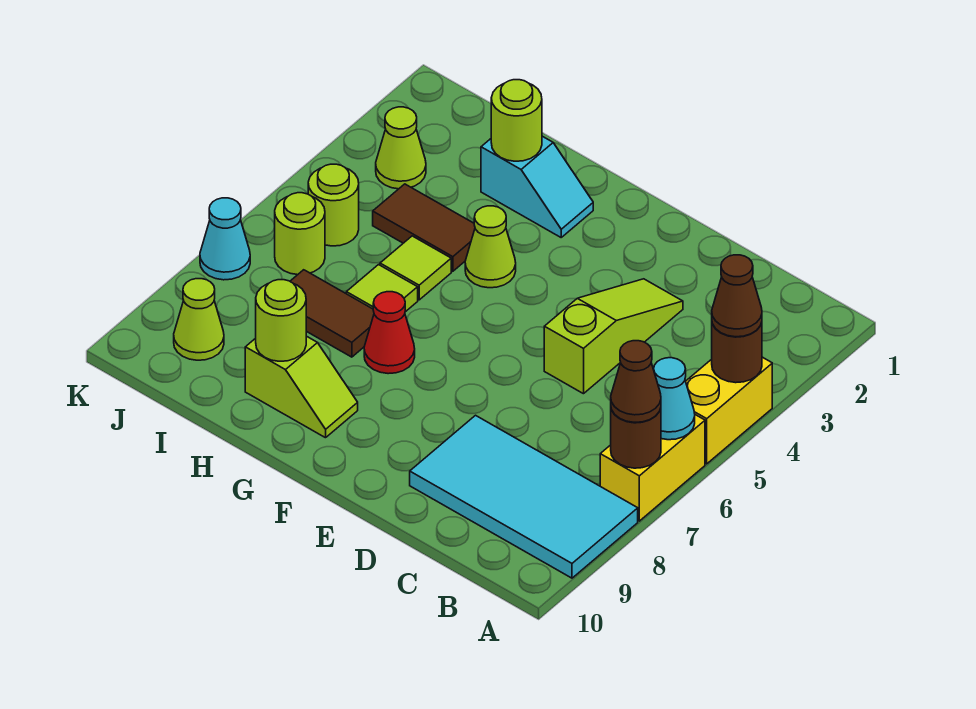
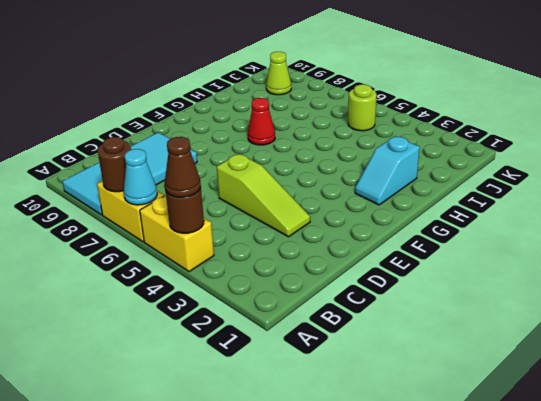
none -> lime 1x1 cone [465,206,516,288]
none -> lime 1x2 slope [245,336,358,438]
none -> brown 1x2 tile [373,184,475,271]

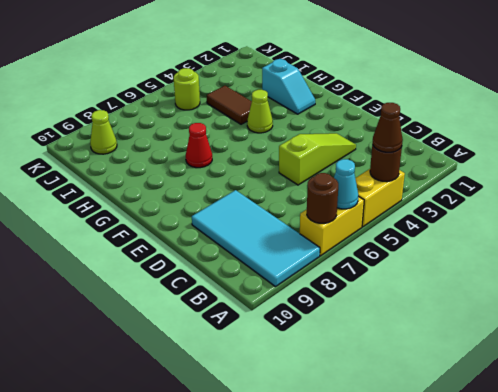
none -> lime 1x2 slope [245,336,358,438]
none -> lime 1x1 tile [380,236,451,300]
none -> lime 1x1 tile [346,265,418,312]

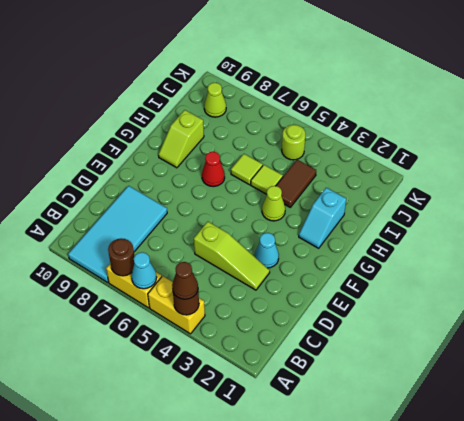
cyan 1x1 cone [255,233,279,268] -> cyan 1x1 cone moved to [200,198,250,280]
none -> brown 1x2 tile [290,270,374,357]
none -> lime 1x1 cone [376,107,426,189]
none -> lime 1x1 round brick [275,193,325,275]

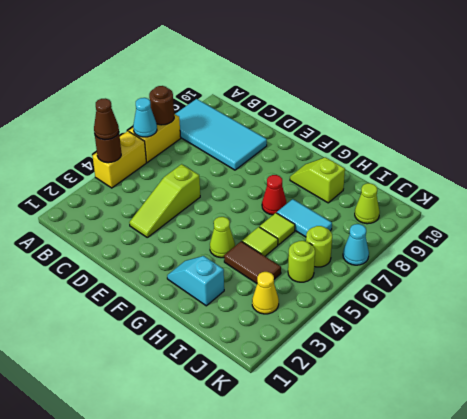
cyan 1x2 tile [277,199,332,237] -> brown 1x2 tile [290,270,374,357]
yellow 1x1 cone [252,272,279,314] -> lime 1x1 cone [376,107,426,189]
none -> lime 1x1 round brick [491,80,542,161]
none -> lime 1x1 round brick [256,280,306,361]
none -> brown 1x1 cone [611,341,661,422]

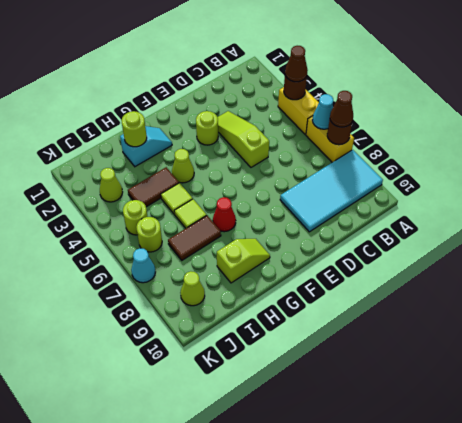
lime 1x1 round brick [196,111,218,145] -> lime 1x1 round brick moved to [256,280,306,361]

